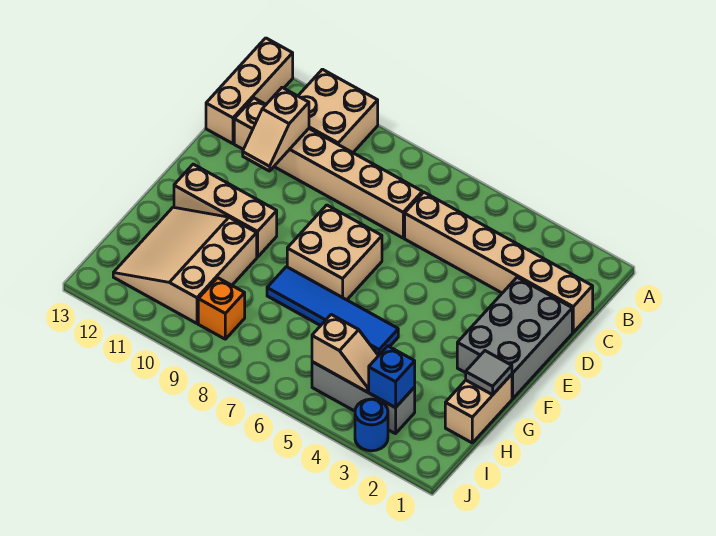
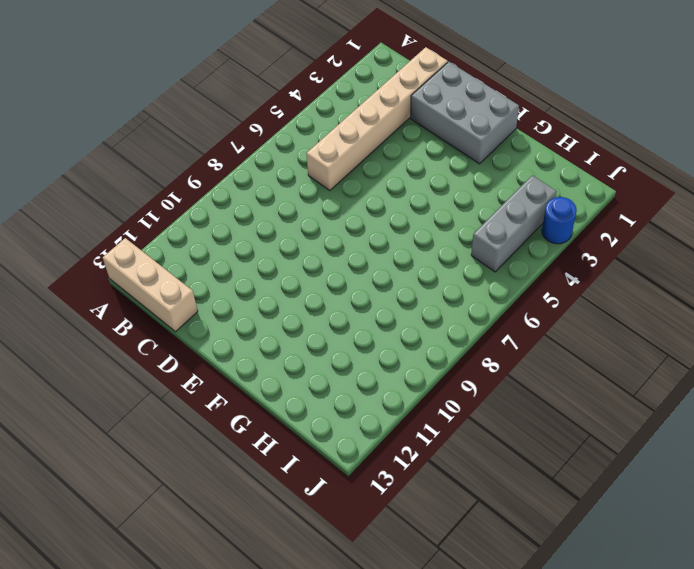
none -> tan 2x2 brick [298,69,378,153]
none -> tan 1x6 brick [234,98,422,238]
none -> tan 2x2 brick [287,205,382,300]

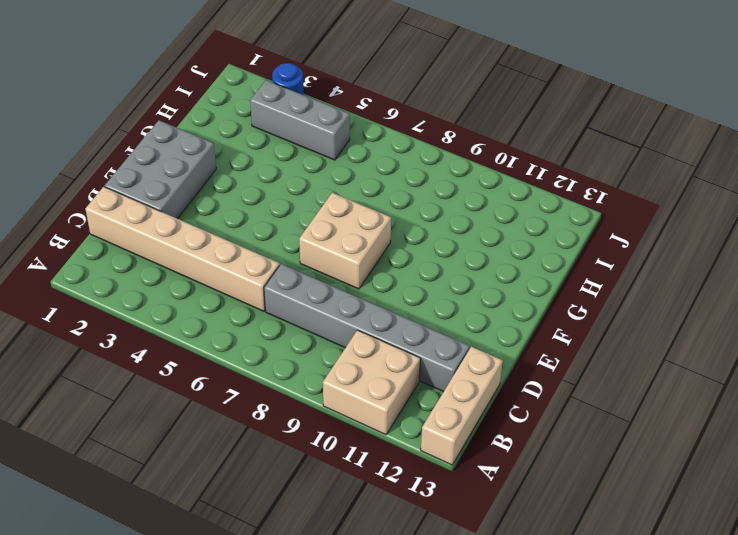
grey 1x6 brick [264,264,470,392] -> tan 1x6 brick [234,98,422,238]
none -> tan 1x3 brick [174,164,277,257]
none -> tan 1x2 brick [445,374,512,443]
none -> blue 1x4 tile [267,267,398,356]

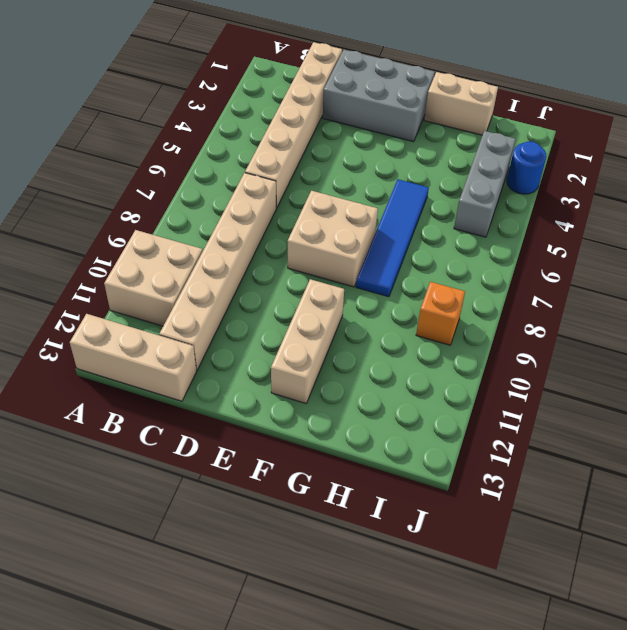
none -> tan 3x3 slope [113,207,257,323]
none -> tan 1x2 slope [243,88,309,171]
none -> grey 1x1 tile [466,351,512,395]

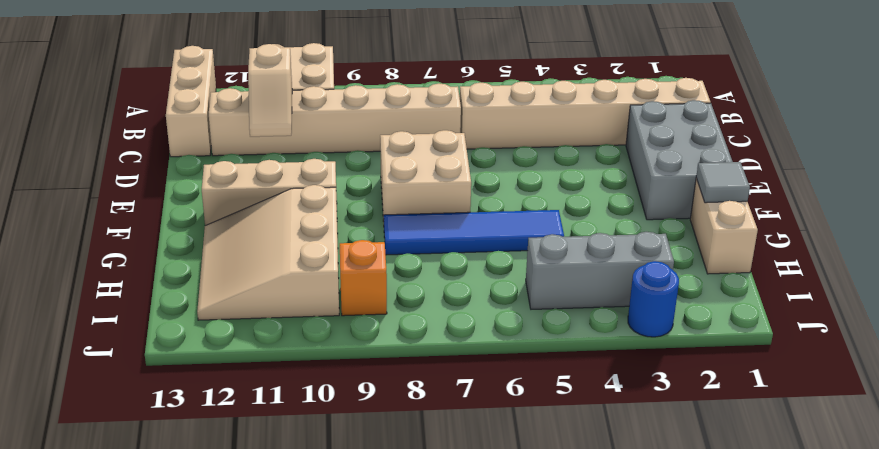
none -> blue 1x1 brick [369,346,415,408]
none -> tan 1x2 slope [312,315,378,392]

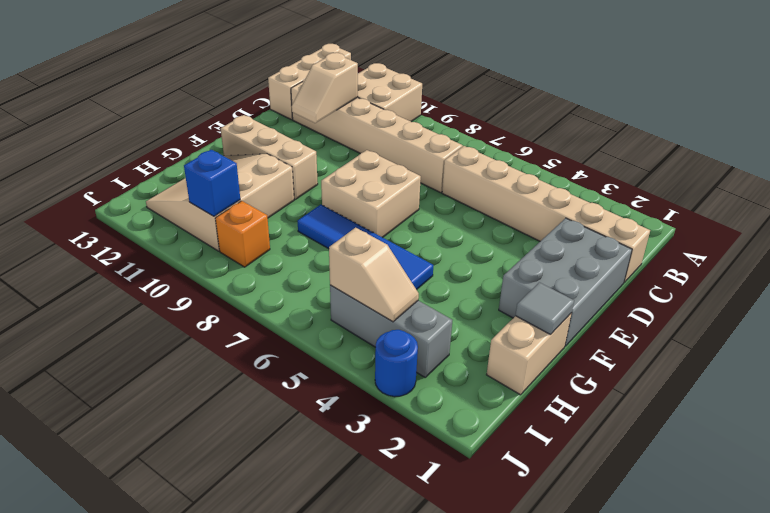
blue 1x1 brick [184,150,240,216] -> blue 1x1 brick moved to [369,346,415,408]

